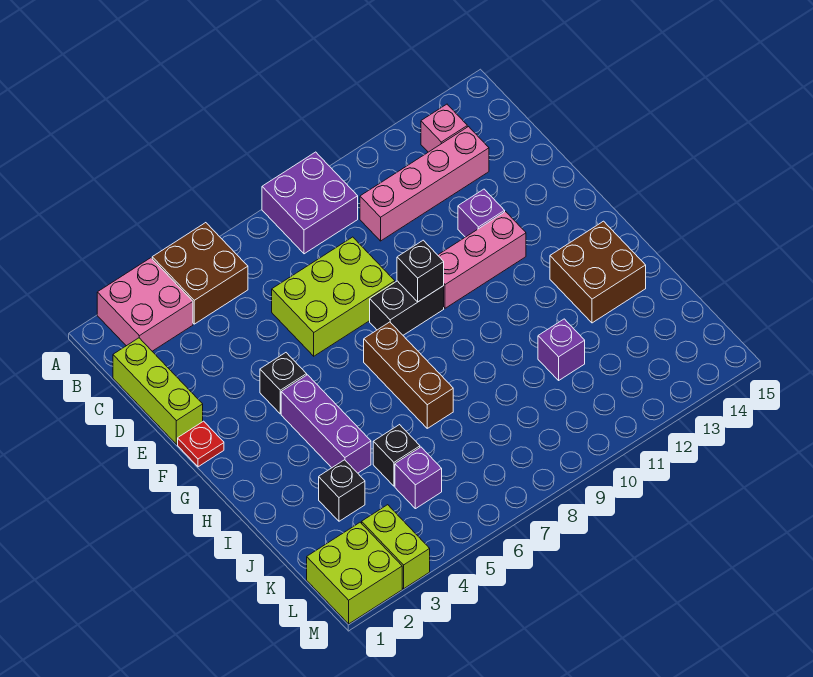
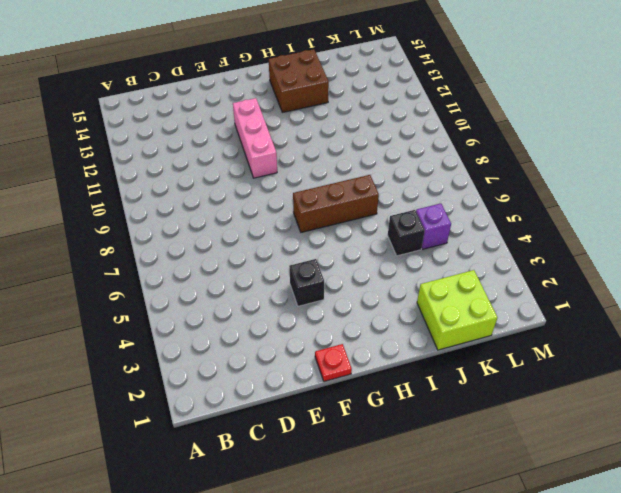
lime 2x2 brick [417,270,497,350] -> lime 2x2 brick moved to [307,522,402,624]
none -> pink 2x2 brick [97,258,193,351]
none -> brown 2x2 brick [152,223,248,324]
none -> purple 2x2 brick [262,152,358,254]

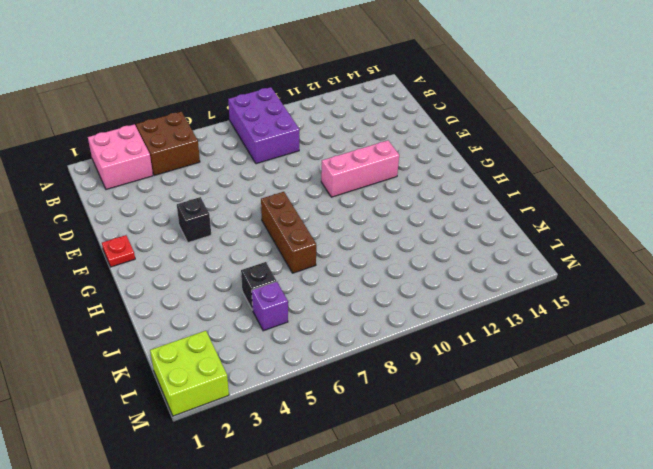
purple 2x3 brick [228,87,300,164] -> purple 2x2 brick [262,152,358,254]
none -> pink 1x1 brick [421,104,467,152]
none -> lime 1x3 brick [113,338,203,444]
none -> pink 1x4 brick [360,127,489,241]

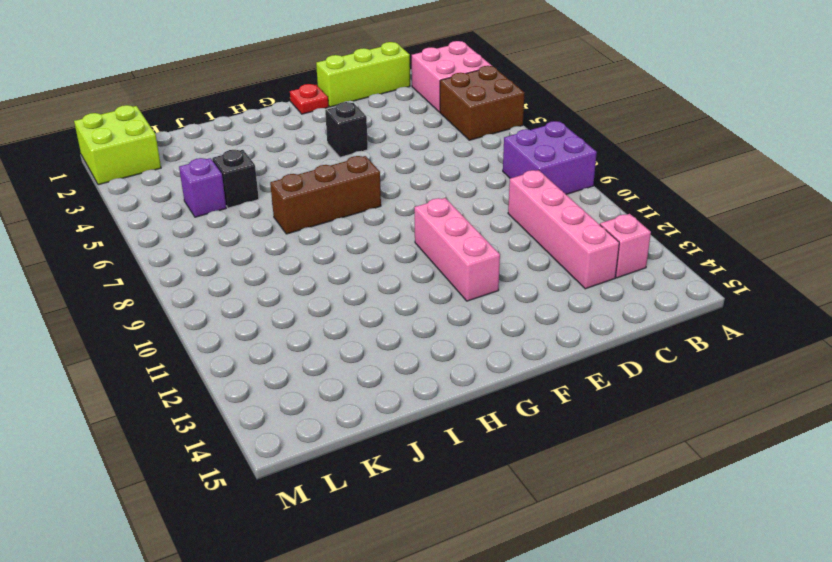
none -> lime 2x3 brick [272,237,395,356]
none -> purple 1x1 brick [458,189,505,237]
none -> black 1x2 brick [370,281,444,335]

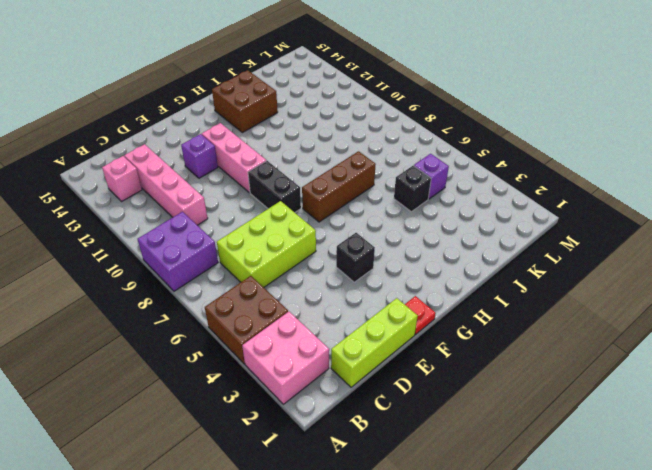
lime 2x3 brick [217,201,316,287] -> lime 2x3 brick turned to [272,237,395,356]
none -> purple 1x3 brick [281,375,371,473]
none -> black 1x1 brick [319,460,365,521]
none -> purple 1x1 brick [538,319,585,380]

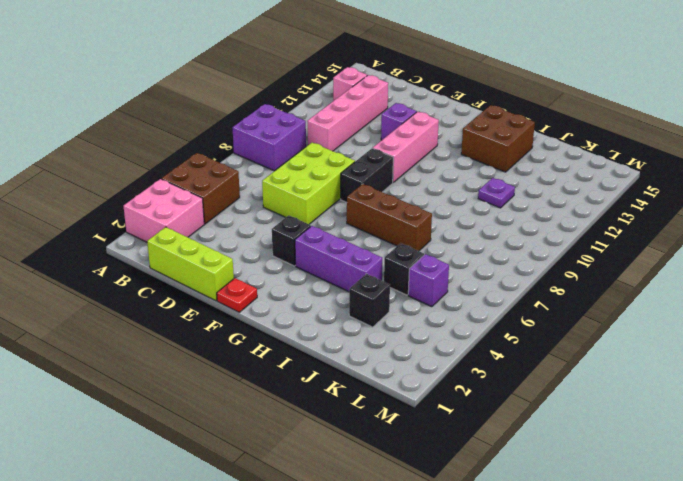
purple 1x1 plate [478,178,515,208] -> purple 1x1 brick [538,319,585,380]
none -> lime 2x2 brick [307,522,402,624]
none -> lime 1x2 brick [362,505,430,589]
none -> black 1x1 brick [397,240,444,302]

